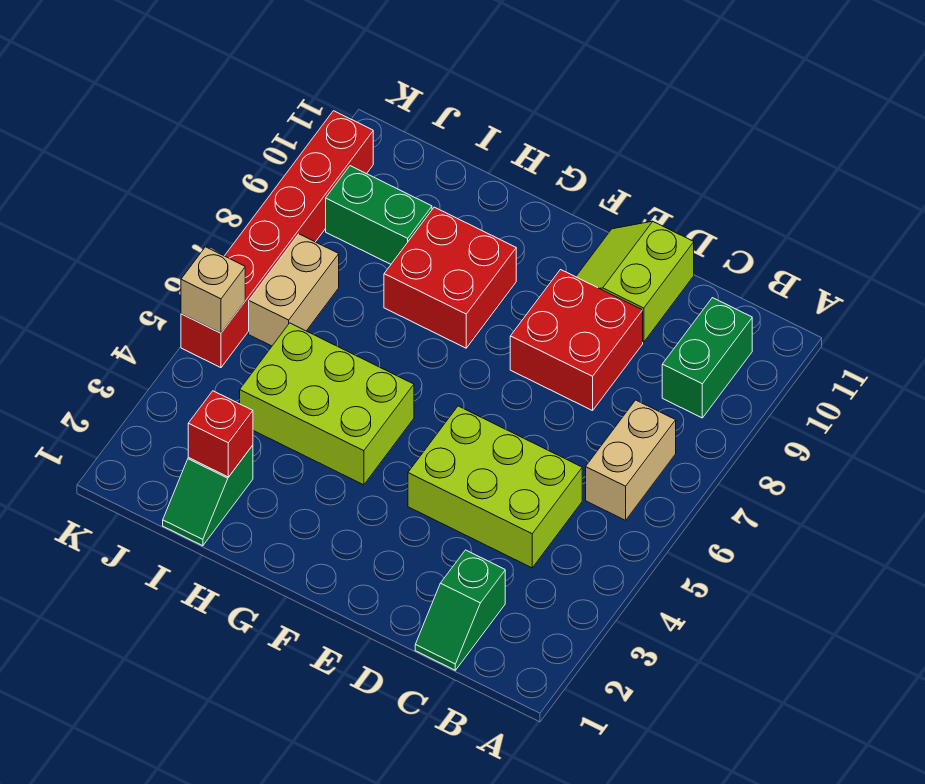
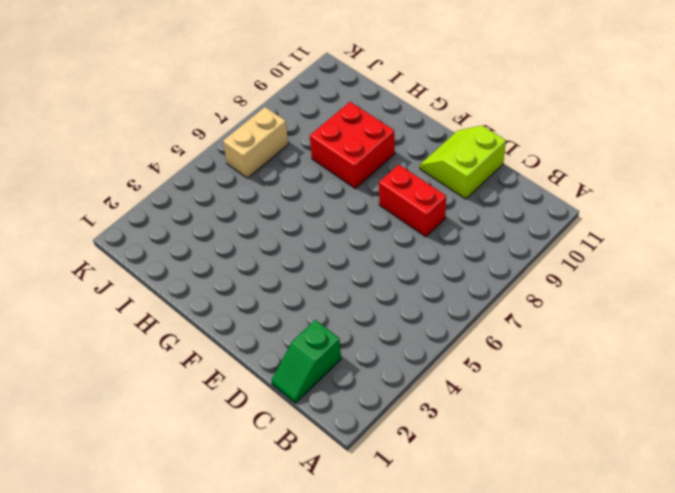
red 1x2 brick [379,165,446,237] -> red 2x2 brick [510,270,643,411]
none -> tan 1x2 brick [586,400,676,520]
none -> green 1x2 brick [662,298,752,418]
none -> lime 2x3 brick [408,406,582,568]

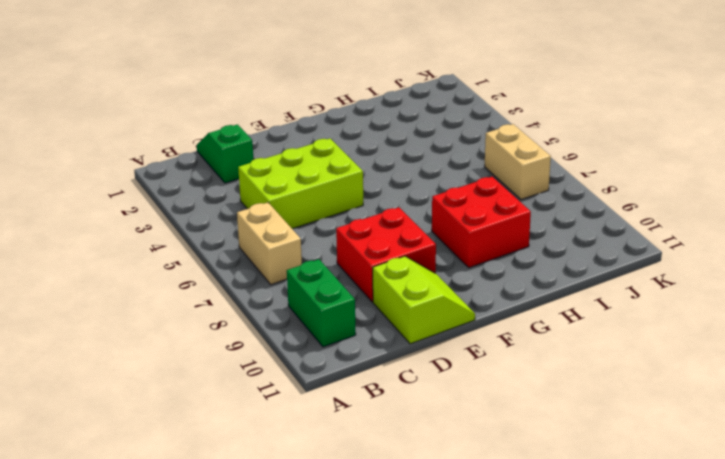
none -> lime 2x3 brick [240,323,414,485]
none -> green 1x2 slope [163,445,253,546]
none -> green 1x2 brick [326,166,432,264]

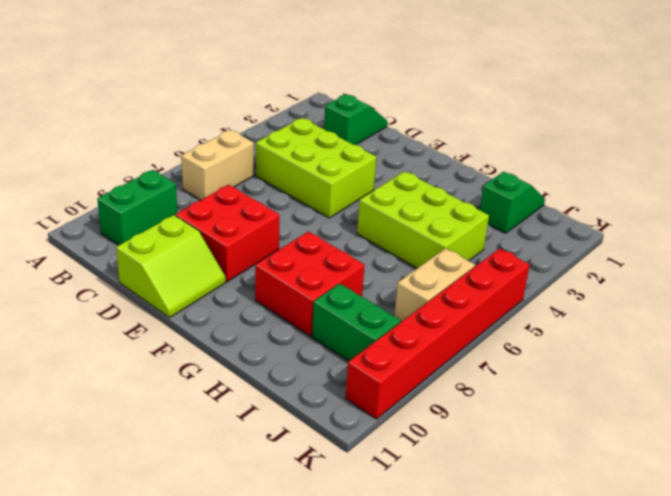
none -> red 1x1 brick [188,391,253,477]
none -> tan 1x1 brick [181,247,245,333]

